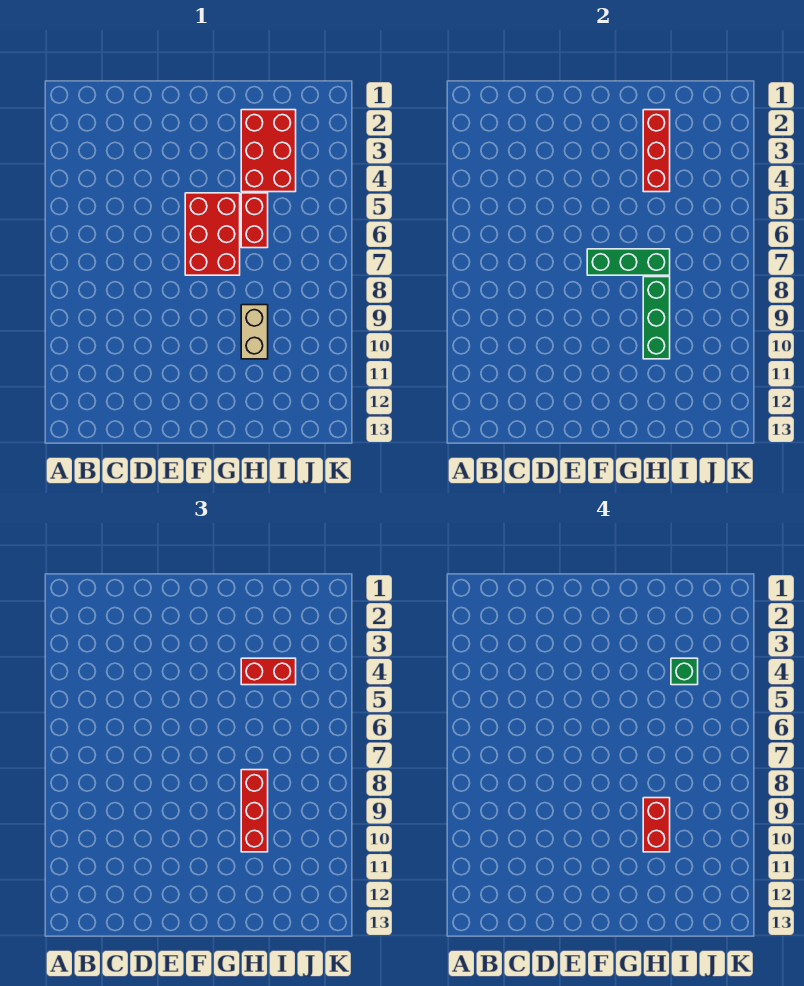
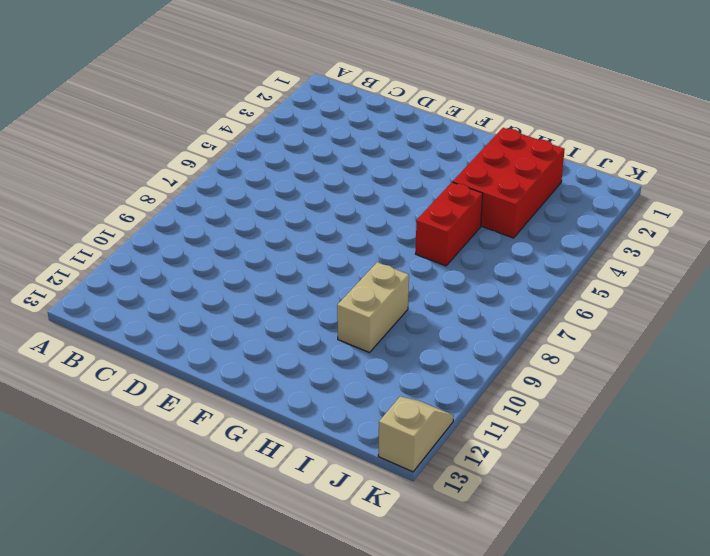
tan 1x2 slope [378,397,454,472] -> none
none -> red 2x3 brick [185,193,240,275]
none -> green 1x3 brick [587,249,670,275]

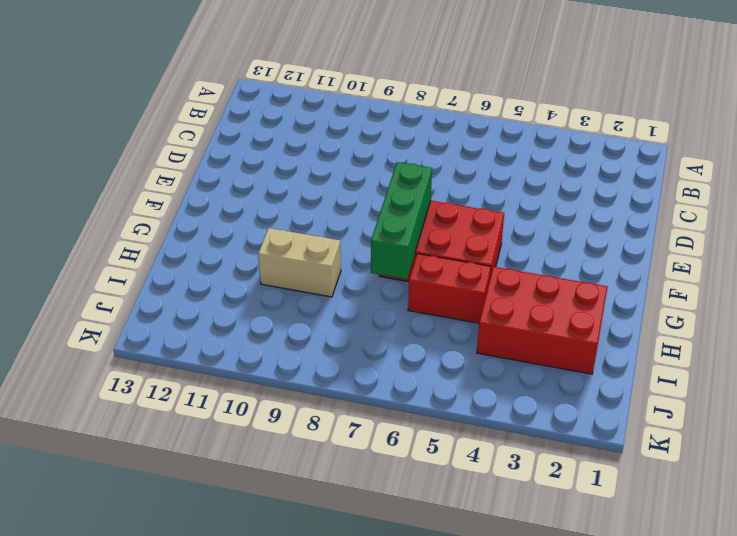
none -> red 1x3 brick [643,110,670,192]
none -> green 1x3 brick [643,277,670,359]

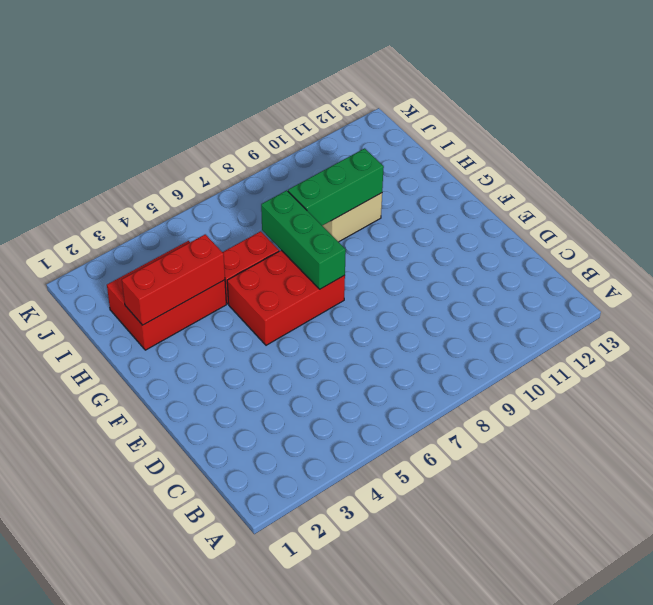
none -> red 1x2 brick [241,658,296,685]
none -> red 1x3 brick [241,770,268,852]

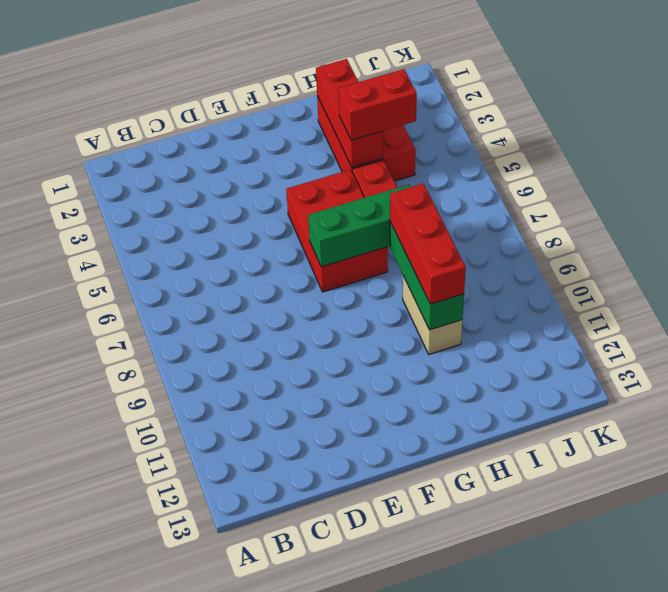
none -> red 1x2 brick [643,798,670,852]
none -> green 1x1 brick [671,658,698,685]

